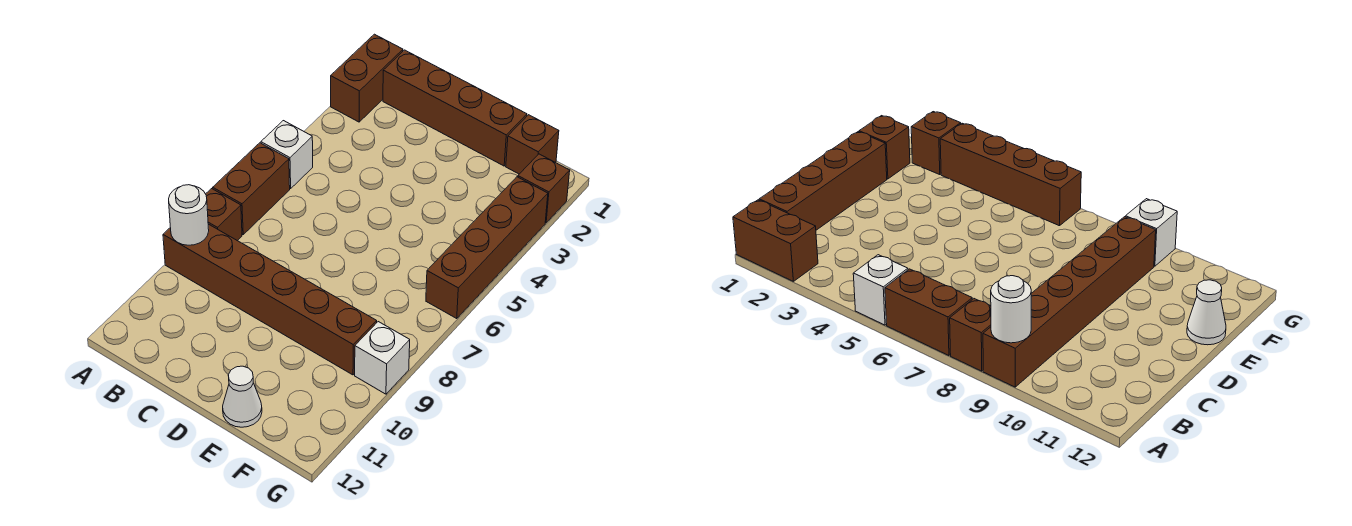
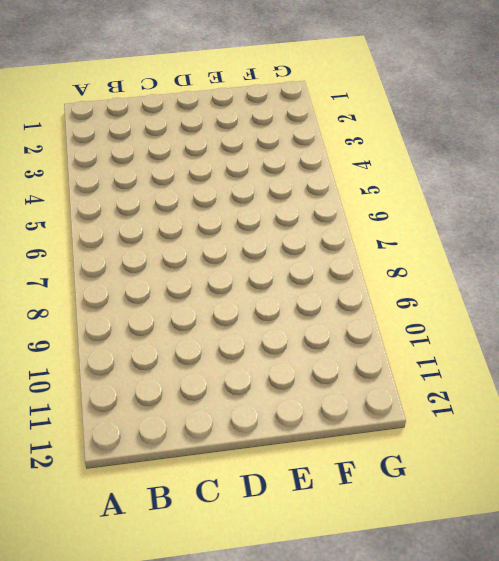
none -> brown 1x2 brick [331,34,403,122]
none -> white 1x1 brick [261,121,313,189]
none -> brown 1x2 brick [213,143,290,234]

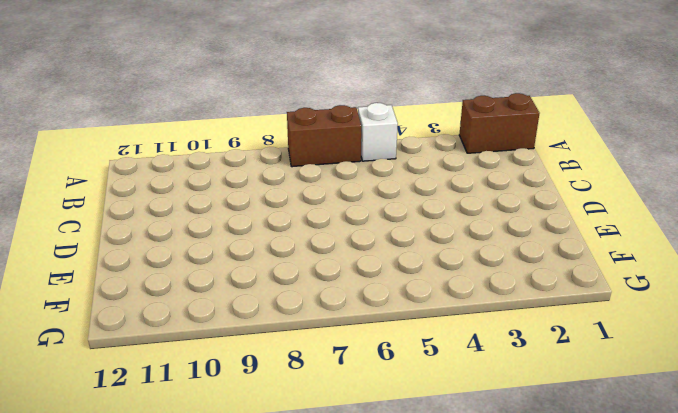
none -> brown 1x1 brick [206,189,242,241]
none -> brown 1x6 brick [163,224,377,375]
none -> brown 1x4 brick [383,50,527,166]

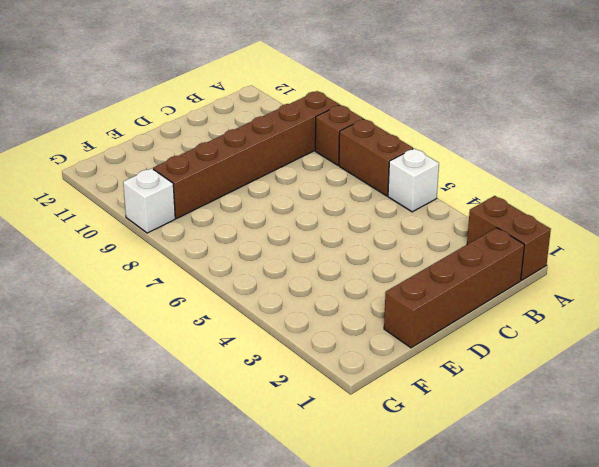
none -> white 1x1 cone [223,366,262,427]
none -> brown 1x1 brick [506,115,559,174]
none -> brown 1x1 brick [518,154,570,223]

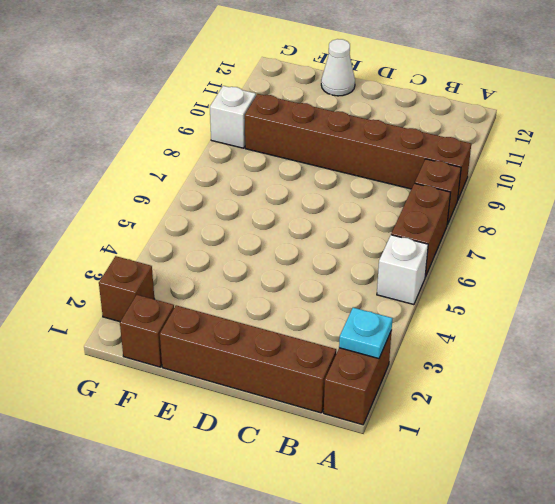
cyan 1x1 plate [339,308,392,359] -> none
none -> brown 1x4 brick [426,177,548,318]
none -> white 1x1 round brick [169,185,209,245]

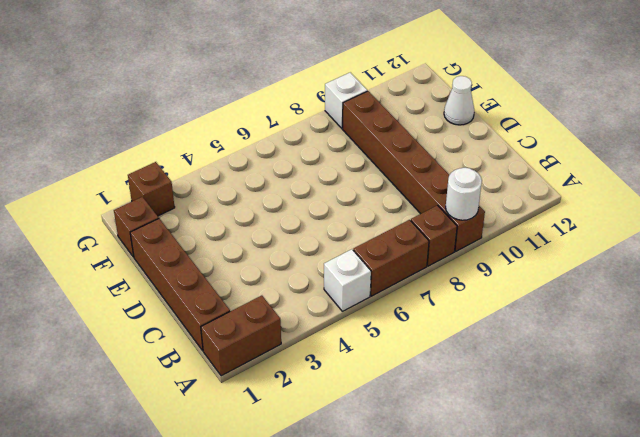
none -> brown 1x4 brick [426,177,548,318]

